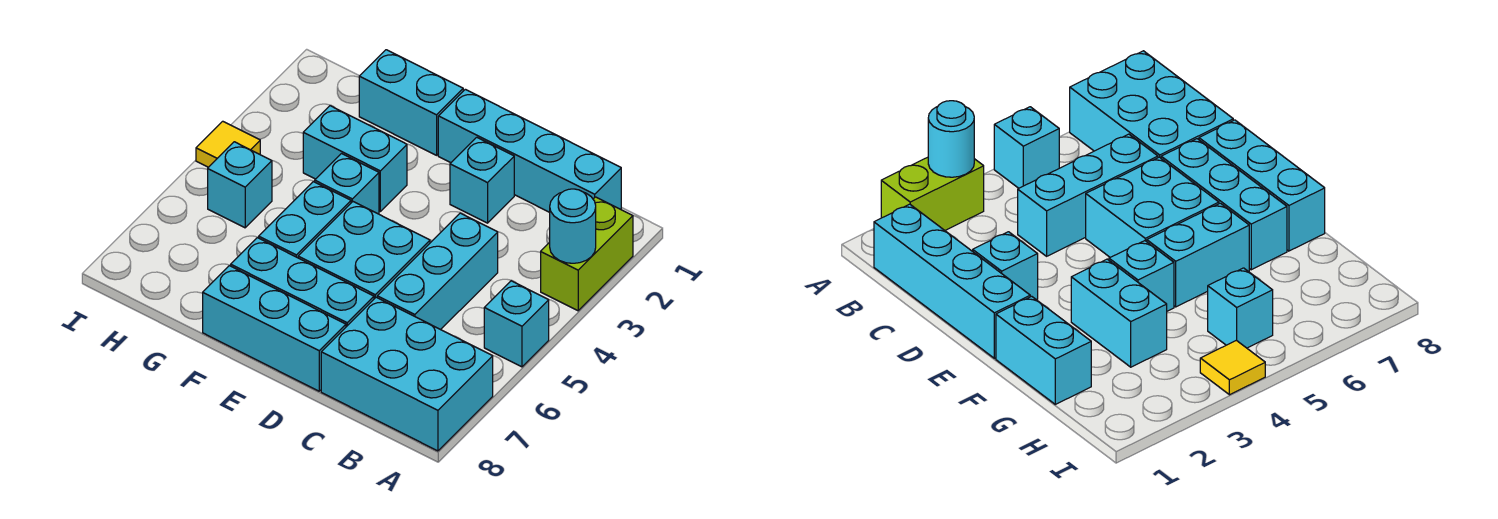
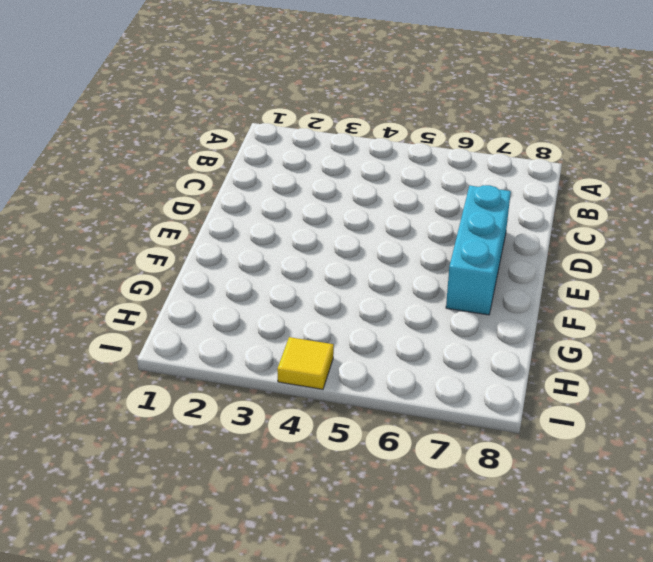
none -> lime 1x2 brick [541,197,633,311]
none -> cyan 1x1 brick [484,281,549,367]
none -> cyan 2x3 brick [321,297,493,451]

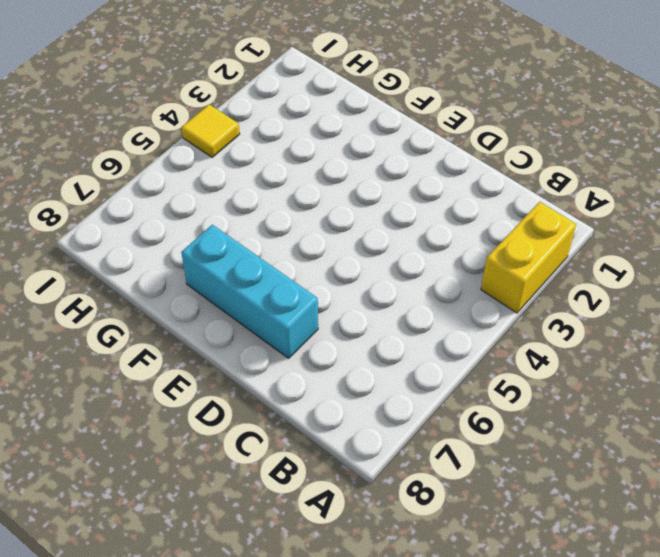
yellow 1x2 brick [481,202,576,313] -> lime 1x2 brick [541,197,633,311]
none -> cyan 1x1 brick [484,281,549,367]
none -> cyan 2x3 brick [321,297,493,451]
none -> cyan 1x4 brick [438,89,621,212]

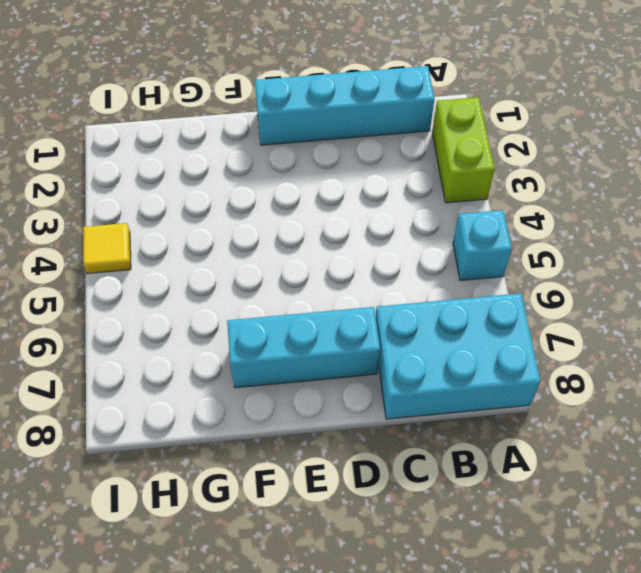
none -> cyan 1x3 brick [377,213,498,330]
none -> cyan 1x1 brick [450,137,514,223]
none -> cyan 2x2 brick [298,202,430,299]

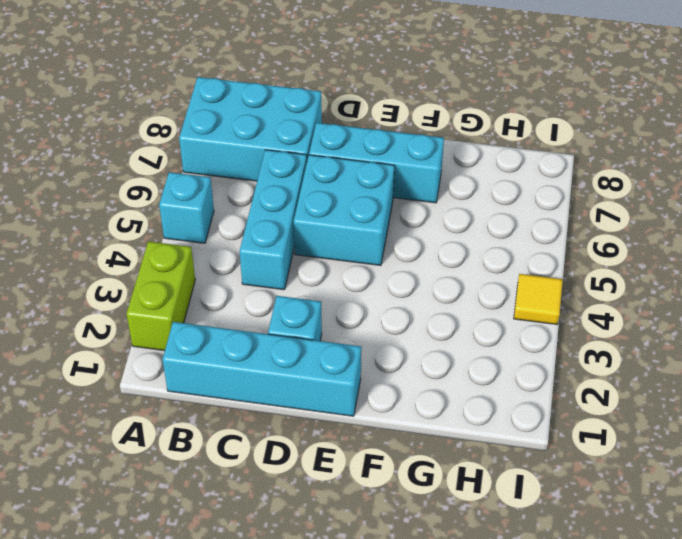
none -> cyan 1x3 brick [203,266,346,391]
none -> cyan 1x2 brick [359,50,463,155]
none -> cyan 1x2 brick [303,106,407,211]

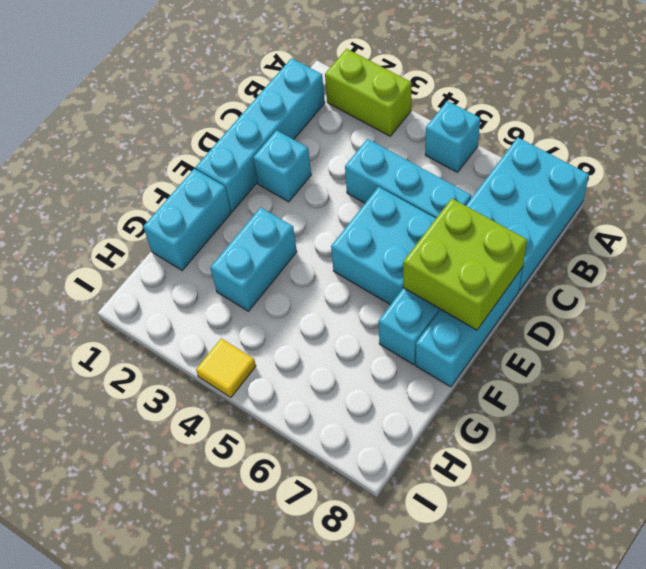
lime 2x2 brick [403,199,527,330] -> none
none -> cyan 1x1 brick [315,154,379,214]
none -> cyan 1x2 brick [259,182,351,258]
none -> cyan 1x1 brick [208,142,272,228]

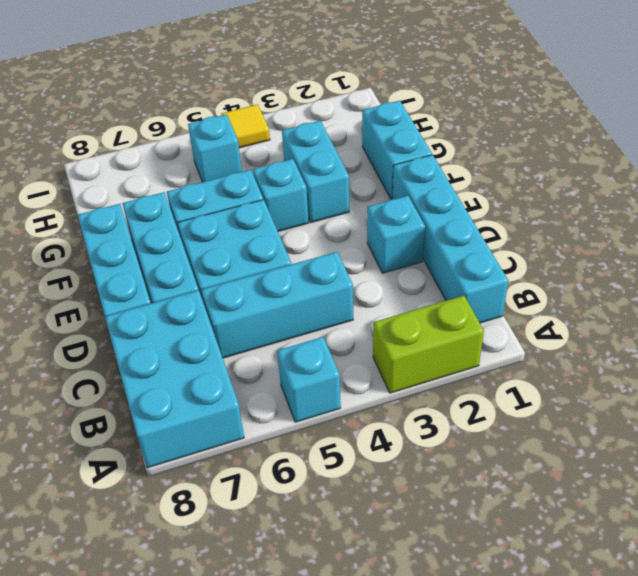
none -> cyan 1x1 round brick [550,189,596,263]

